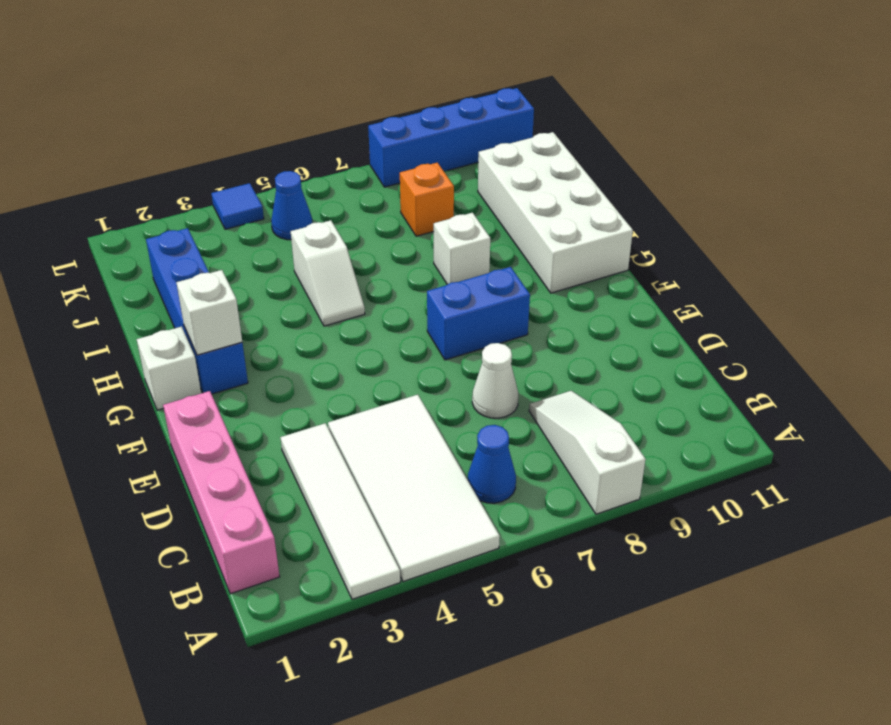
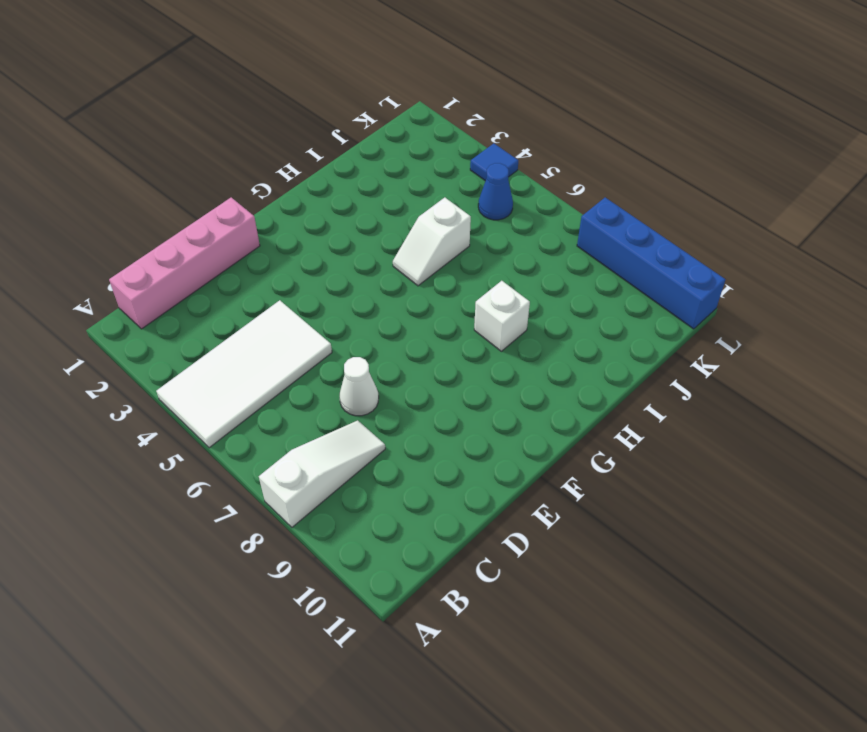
none -> white 1x4 tile [280,423,400,599]
none -> blue 1x1 cone [468,425,516,503]
none -> blue 1x2 brick [427,267,530,360]

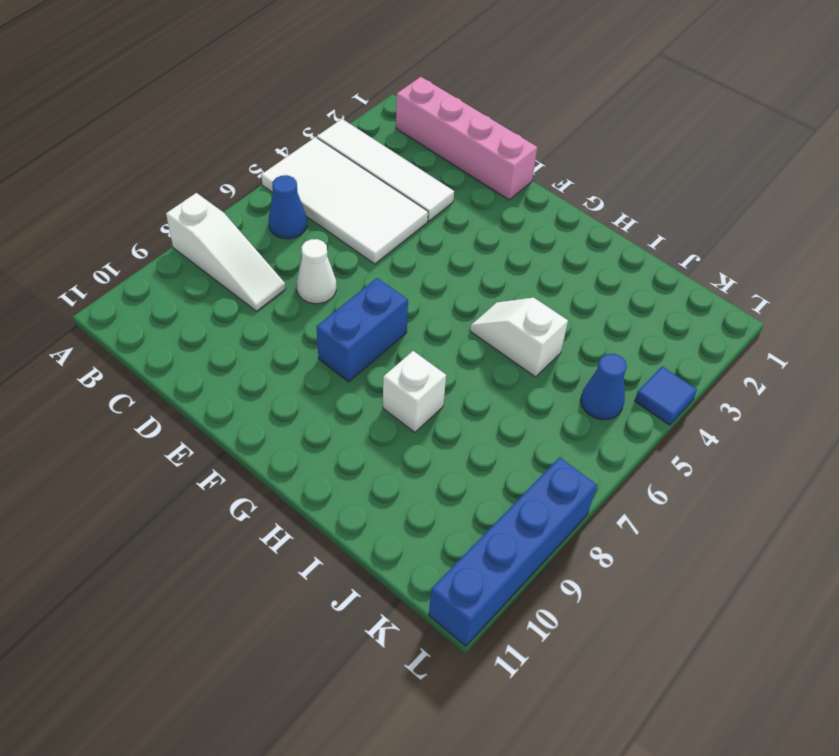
none -> white 1x1 brick [137,327,201,410]
none -> blue 1x4 brick [146,228,248,394]
none -> white 2x4 brick [478,132,633,293]

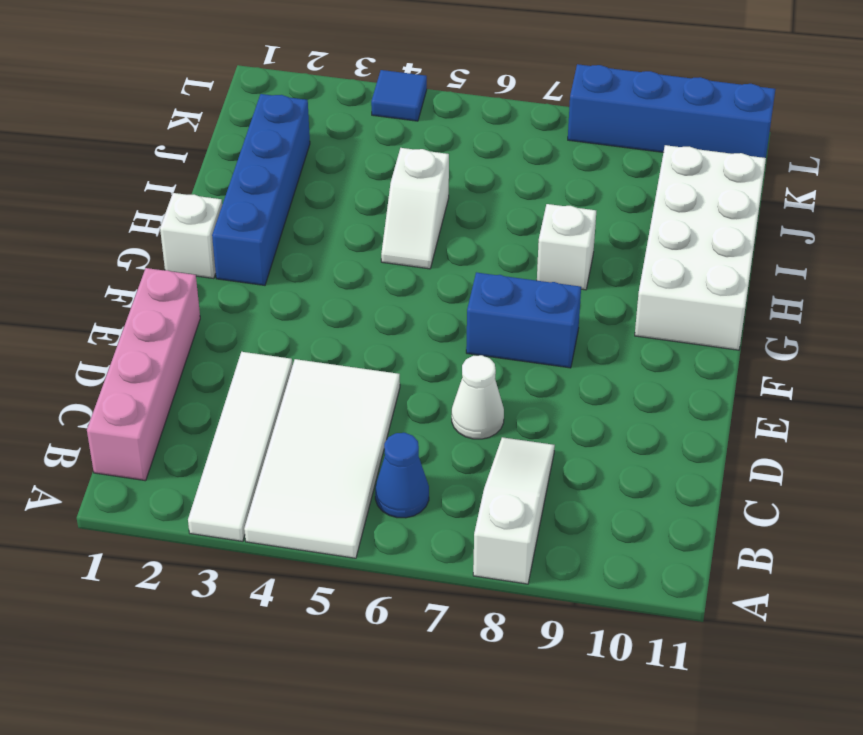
none -> orange 1x1 brick [400,163,454,236]
none -> blue 1x1 cone [271,171,313,240]
none -> white 1x1 brick [176,270,242,355]

